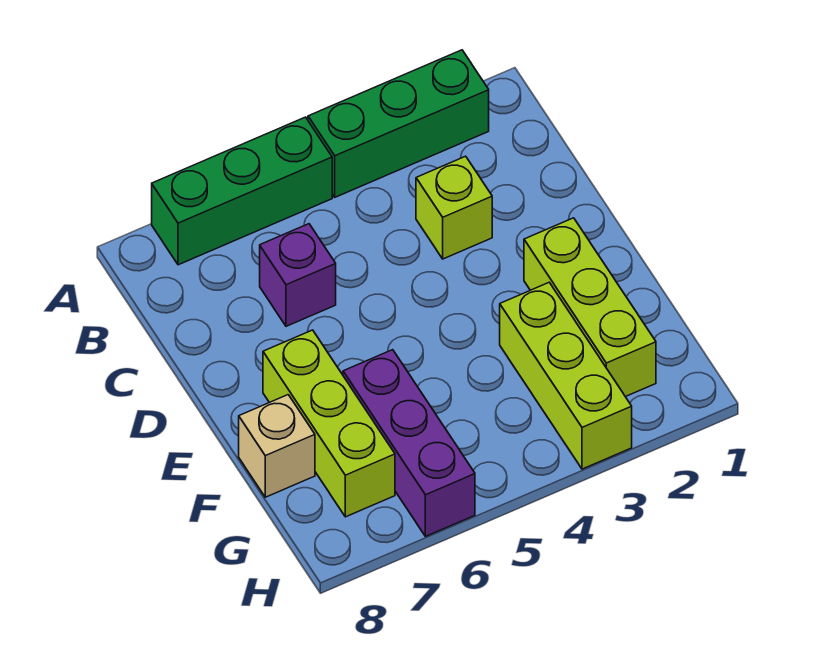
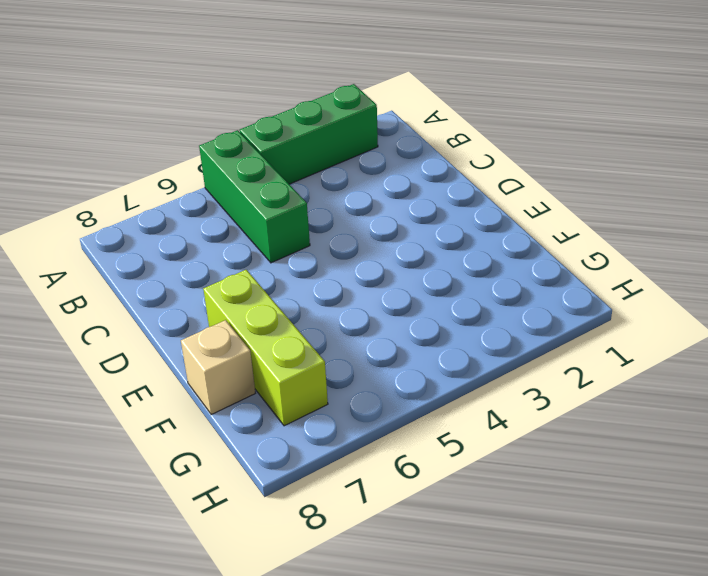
green 1x3 brick [199,130,310,263] -> green 1x3 brick turned to [152,117,332,265]
none -> lime 1x1 brick [416,156,492,259]
none -> purple 1x1 brick [260,224,336,326]

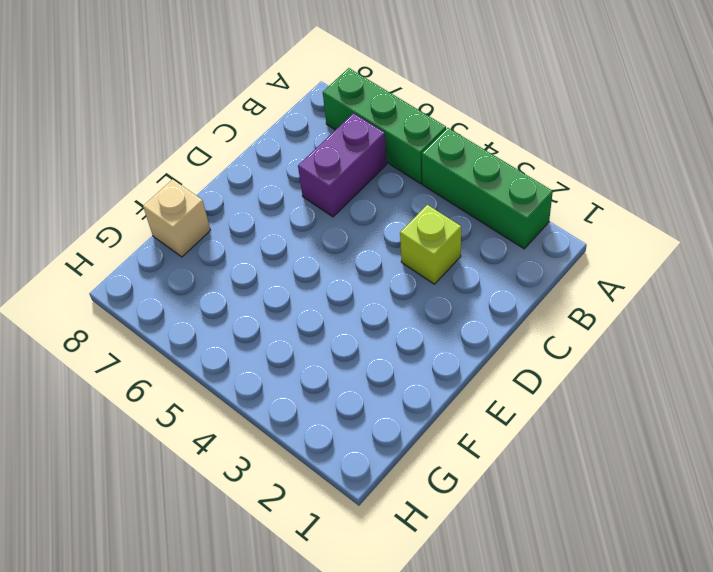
purple 1x2 brick [298,113,387,217] -> purple 1x1 brick [260,224,336,326]
none -> lime 1x3 brick [524,218,656,397]
none -> lime 1x3 brick [263,330,395,517]

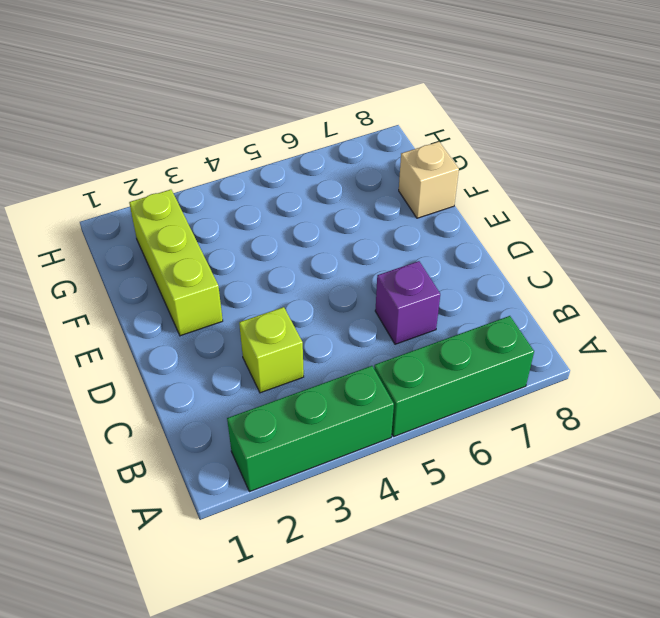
none -> lime 1x3 brick [263,330,395,517]
none -> lime 1x3 brick [500,282,632,469]

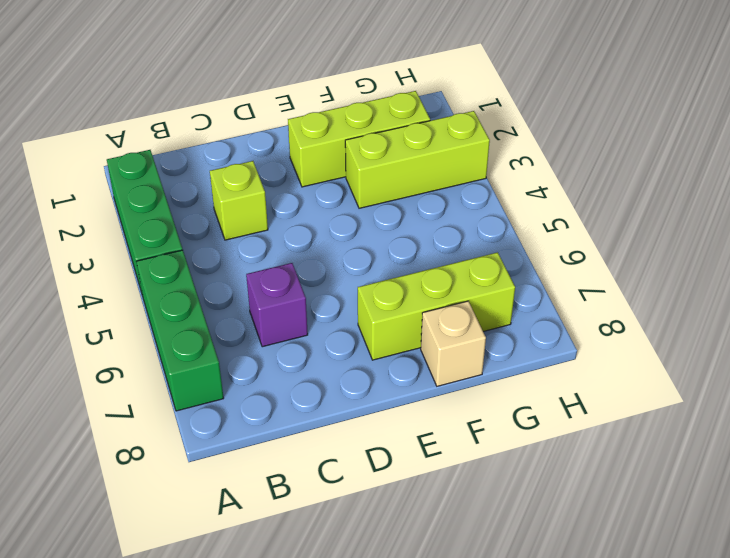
none -> purple 1x3 brick [343,350,475,536]

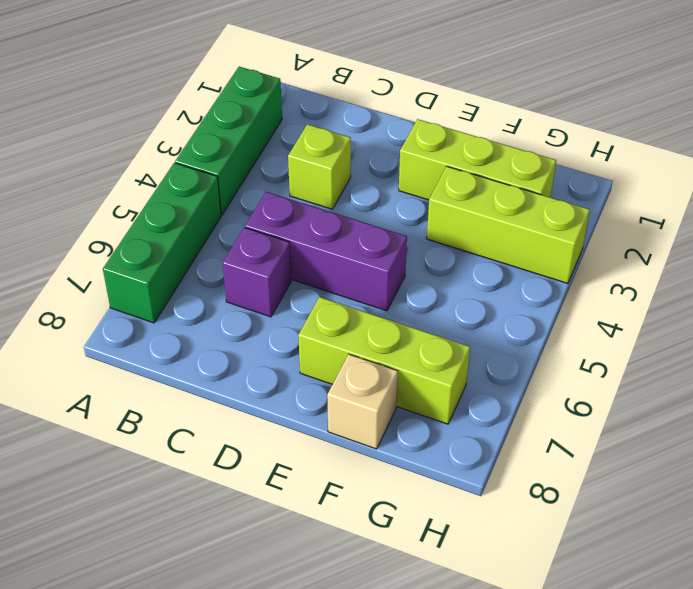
purple 1x3 brick [245,192,407,311] -> purple 1x3 brick moved to [343,350,475,536]

